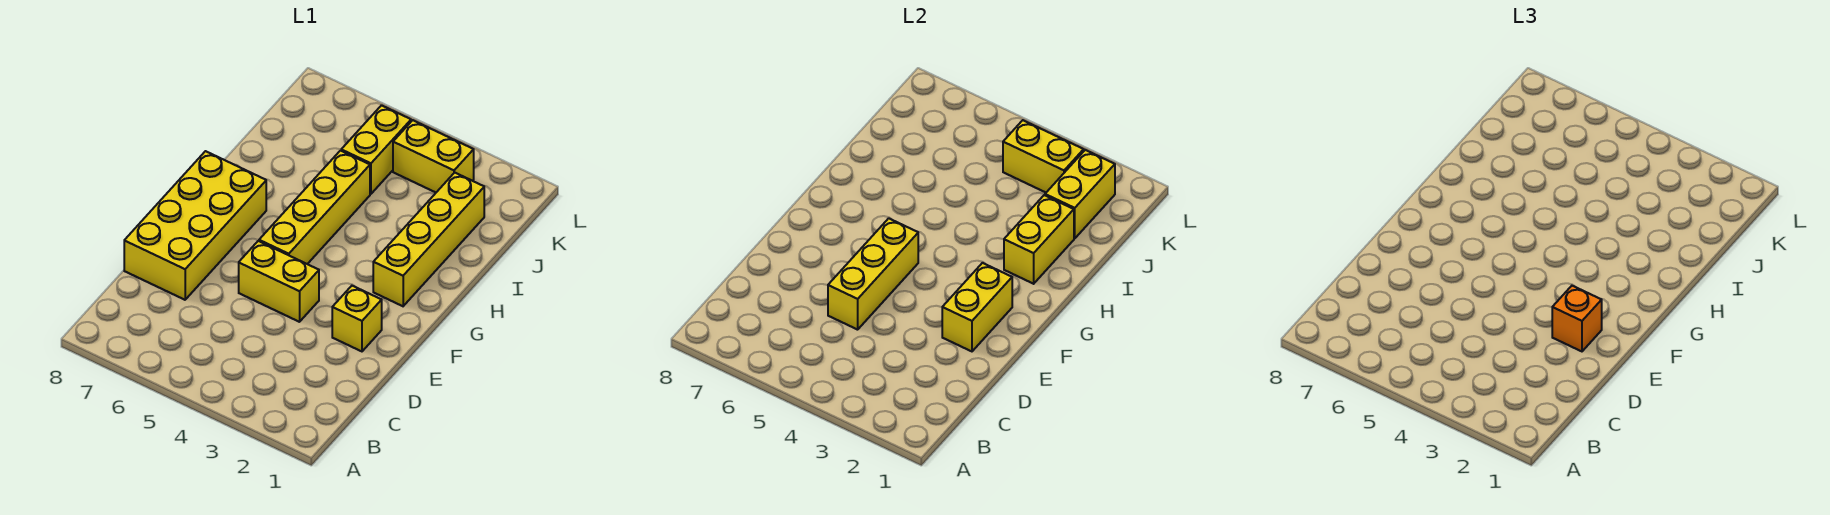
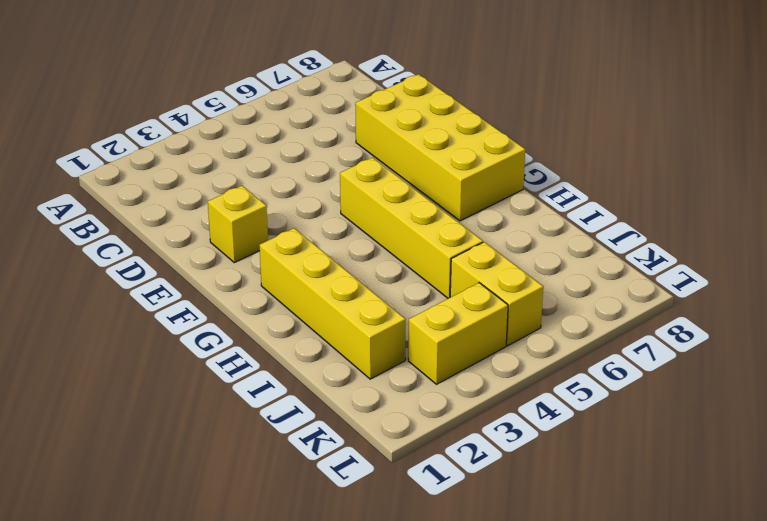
none -> yellow 1x2 brick [239,241,319,322]
none -> yellow 1x3 brick [828,218,918,330]
none -> yellow 1x2 brick [942,263,1012,351]

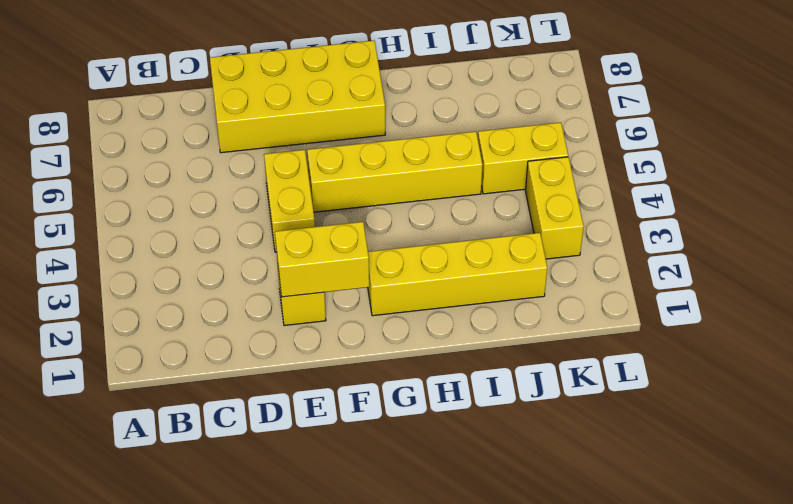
none -> yellow 1x3 brick [828,218,918,330]
none -> yellow 1x2 brick [1004,195,1074,284]
none -> yellow 1x2 brick [1045,150,1115,238]

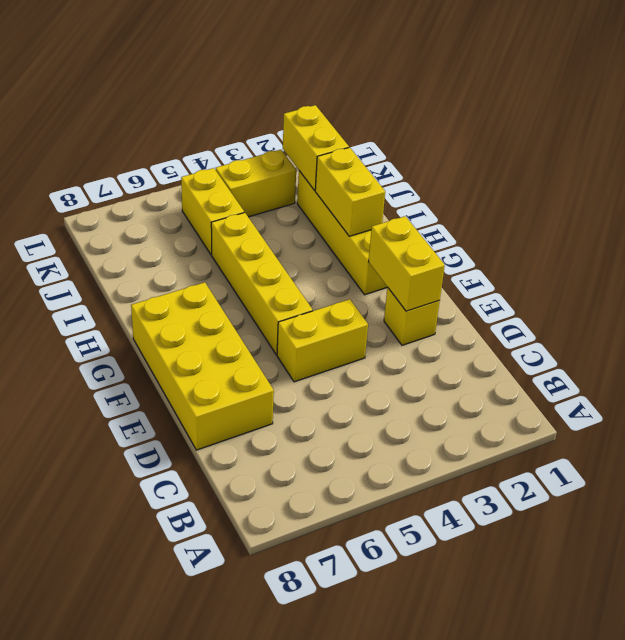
none -> yellow 1x3 brick [828,218,918,330]
none -> yellow 1x2 brick [1003,120,1084,192]
none -> orange 1x1 brick [1552,286,1602,351]

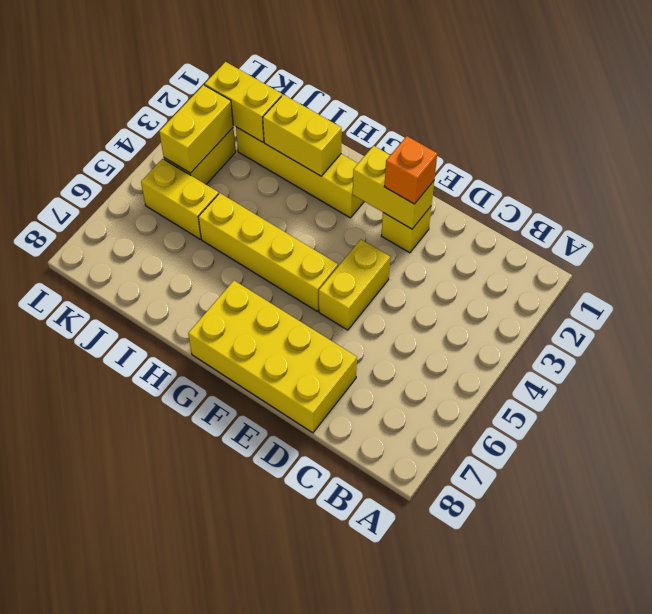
none -> yellow 1x3 brick [828,218,918,330]

